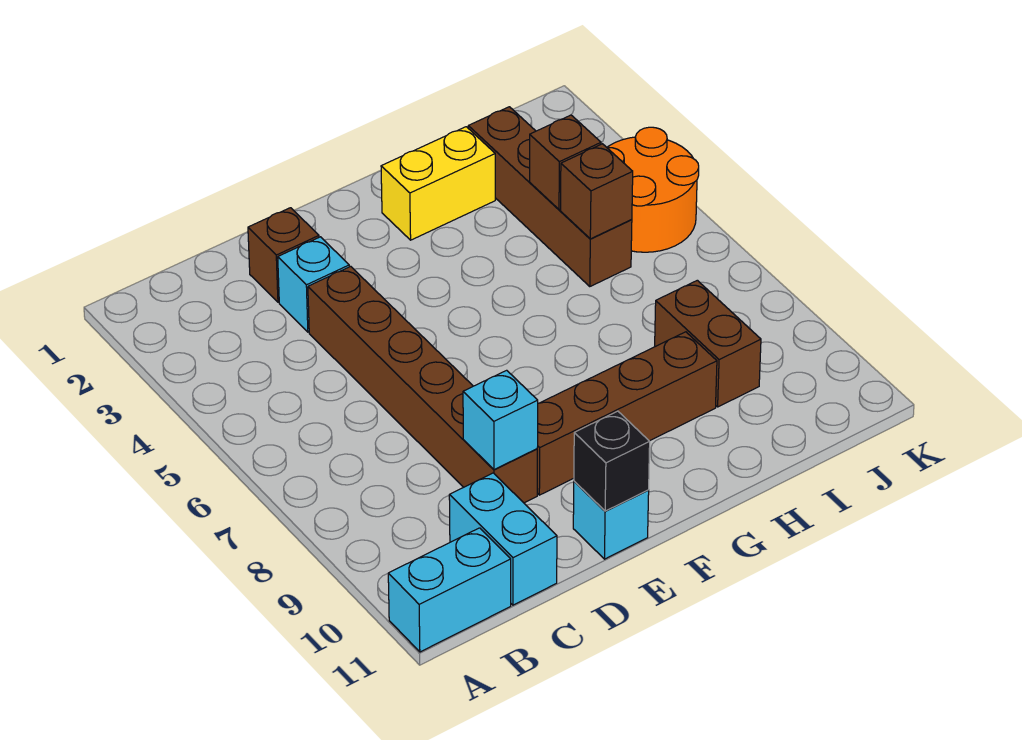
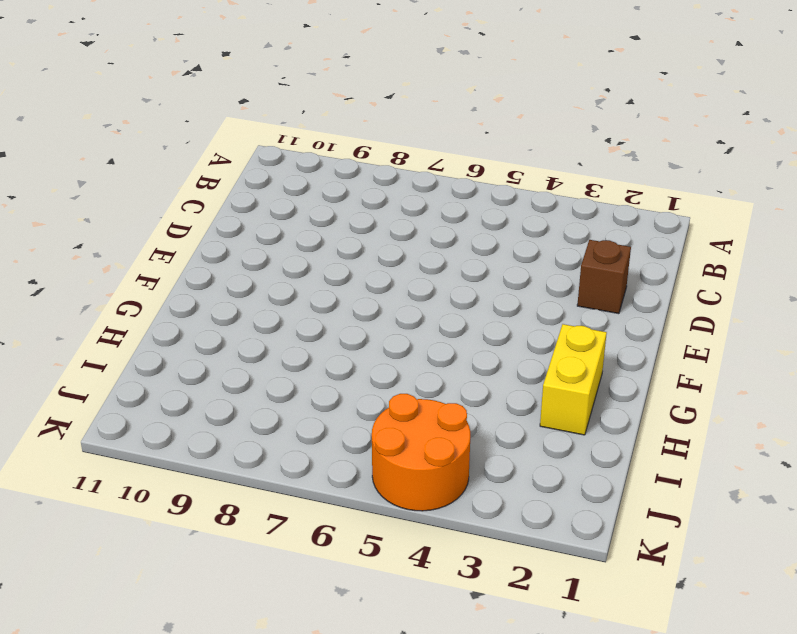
none -> cyan 1x2 brick [388,528,511,652]
none -> cyan 1x2 brick [449,473,557,605]
none -> cyan 1x1 brick [278,237,349,332]

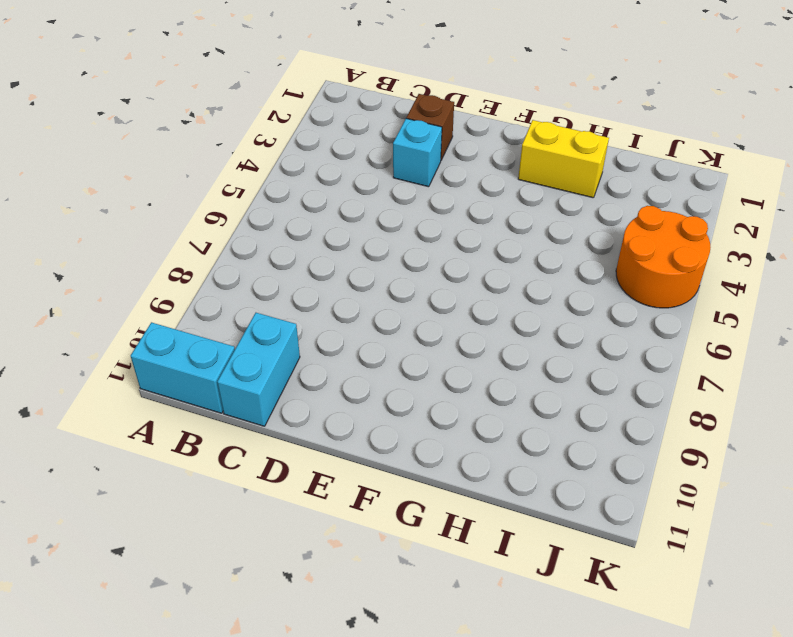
none -> brown 1x6 brick [308,266,537,503]
none -> brown 1x4 brick [537,332,717,495]
none -> cyan 1x1 brick [573,481,649,559]

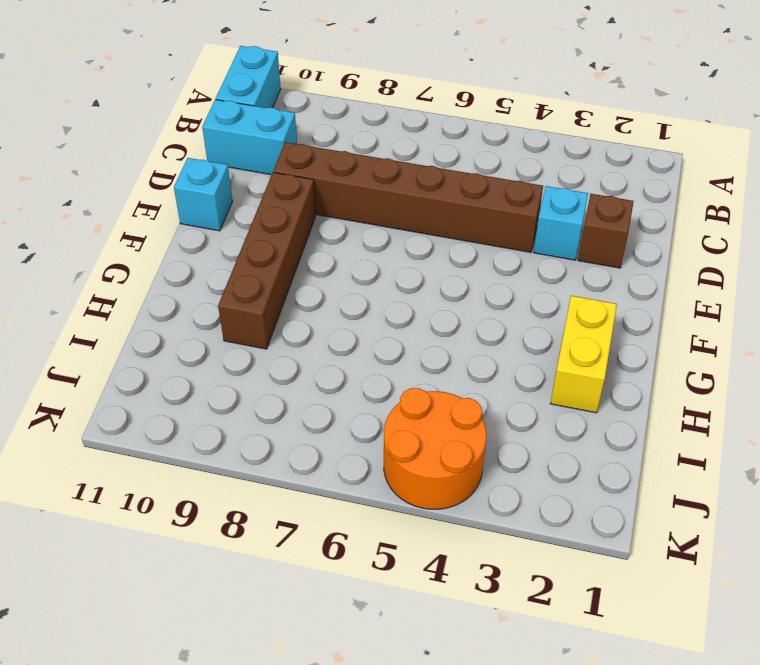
none -> brown 1x4 brick [468,107,632,286]
none -> brown 1x2 brick [655,280,761,407]
none -> cyan 1x1 brick [463,370,538,470]

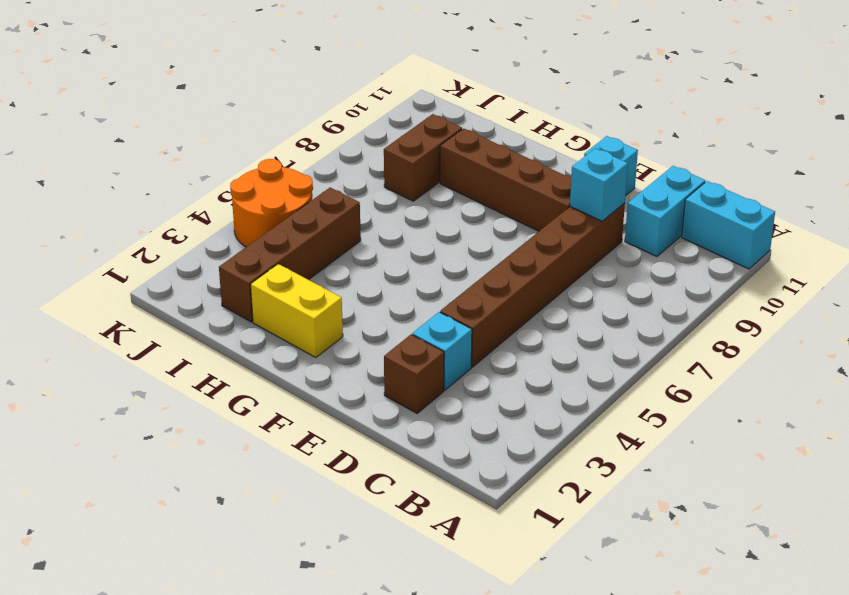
none -> black 1x1 brick [574,411,650,511]
none -> brown 1x1 brick [529,115,601,210]
none -> brown 1x1 brick [561,144,633,239]

